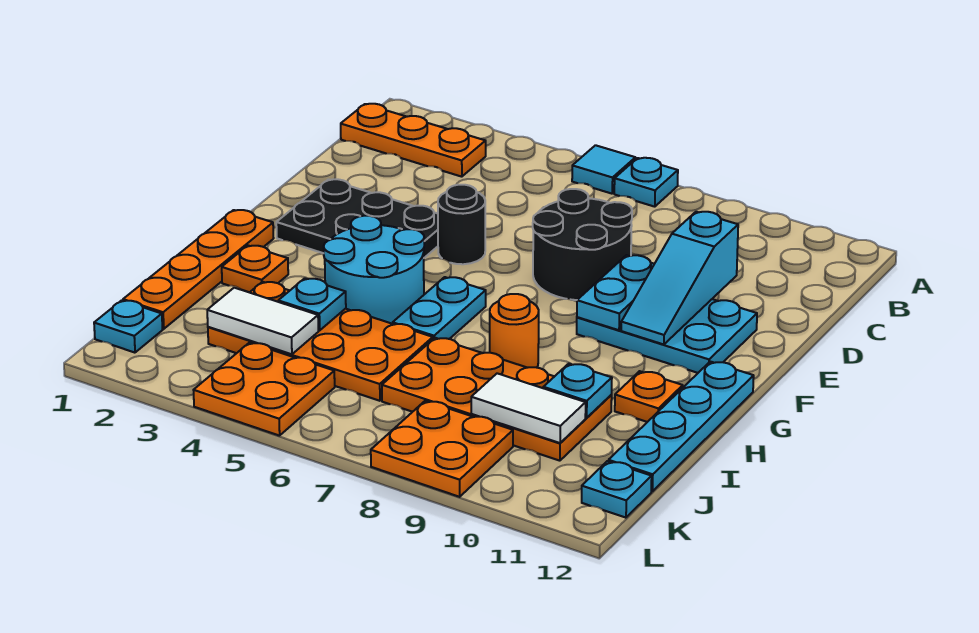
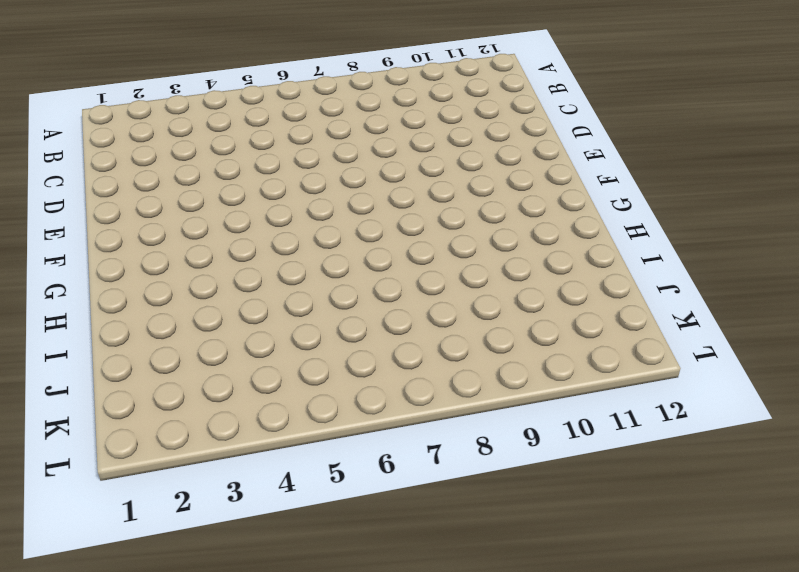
none -> cyan 1x1 tile [572,145,635,194]
none -> cyan 1x1 plate [614,158,678,207]
none -> orange 1x3 plate [341,104,486,177]

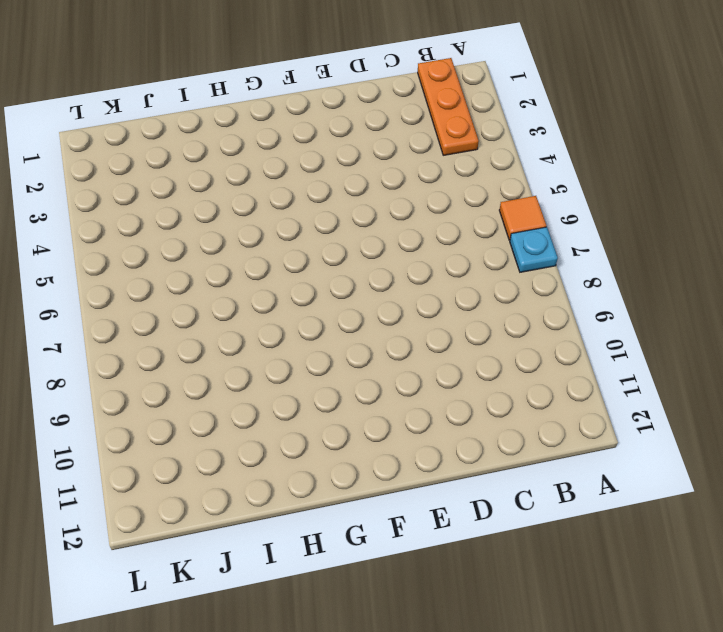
orange 1x1 tile [499,196,546,240] -> cyan 1x1 tile [572,145,635,194]
none -> black 2x2 round brick [533,189,632,300]
none -> black 2x3 plate [276,179,438,258]
none -> black 1x1 round brick [438,185,485,264]

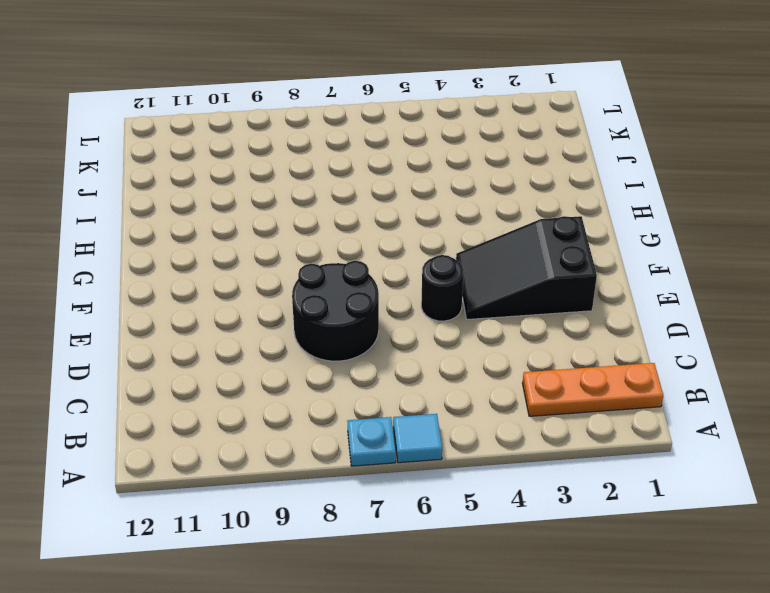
black 2x3 slope [456,216,597,319] -> black 2x3 plate [276,179,438,258]
none -> cyan 2x3 plate [577,299,757,373]
none -> orange 1x4 plate [123,210,274,329]
none -> cyan 2x2 round brick [323,216,424,324]

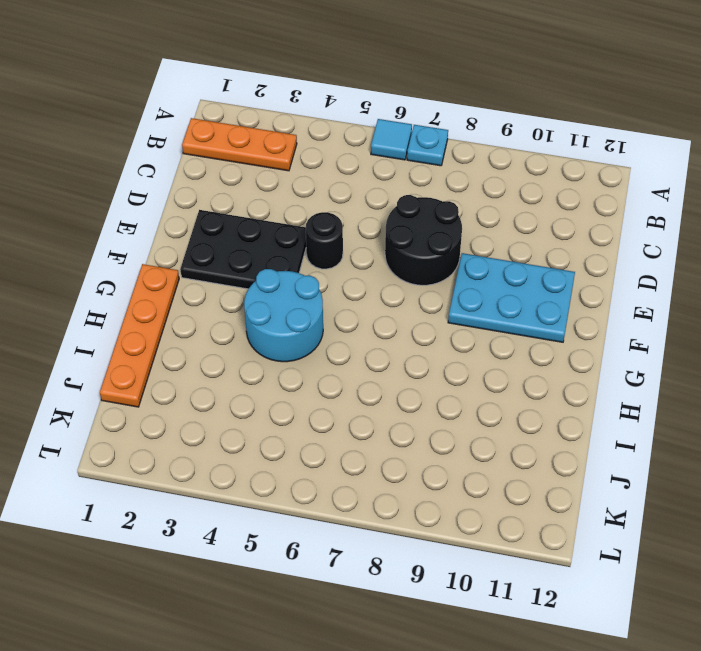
none -> cyan 1x2 plate [393,277,486,339]
none -> cyan 1x4 plate [609,362,754,491]
none -> orange 1x1 plate [222,246,288,292]

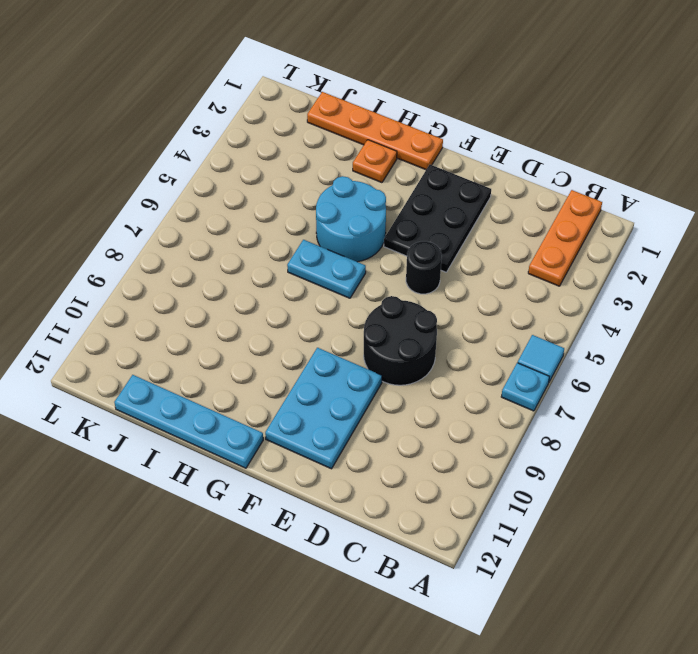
none -> orange 1x1 round brick [490,294,539,368]
none -> orange 1x1 plate [615,371,683,422]
none -> orange 2x4 plate [208,282,433,401]

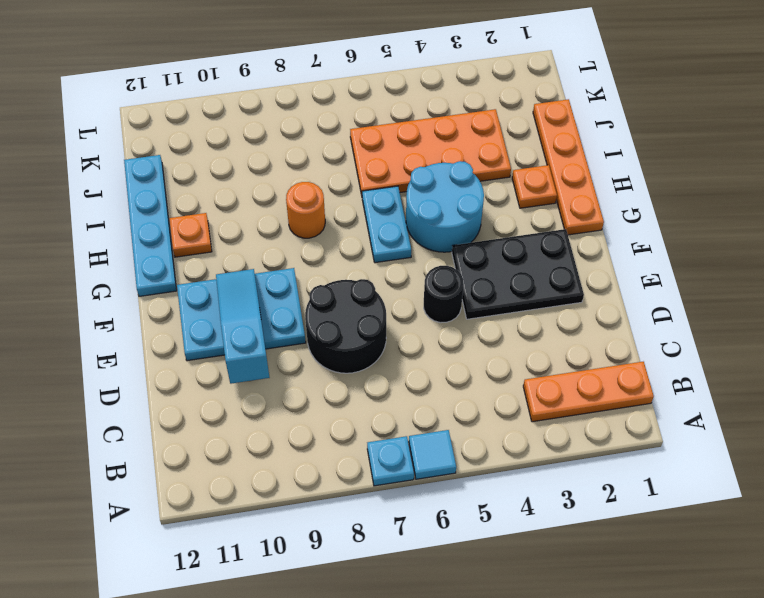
none -> orange 2x4 plate [382,338,612,461]
none -> cyan 1x1 plate [94,300,163,353]
none -> orange 2x2 plate [194,343,335,436]

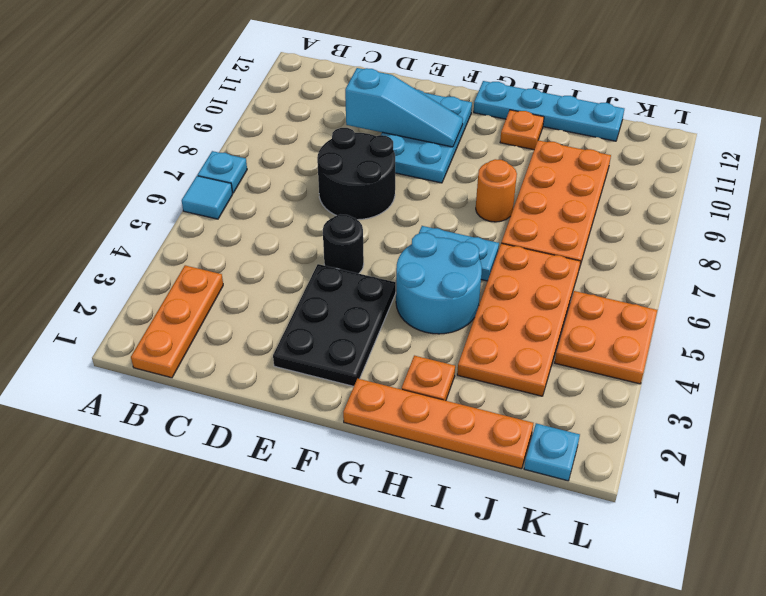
none -> orange 2x2 plate [371,401,513,497]
none -> cyan 1x1 plate [582,461,652,518]
none -> cyan 1x2 plate [577,255,654,330]

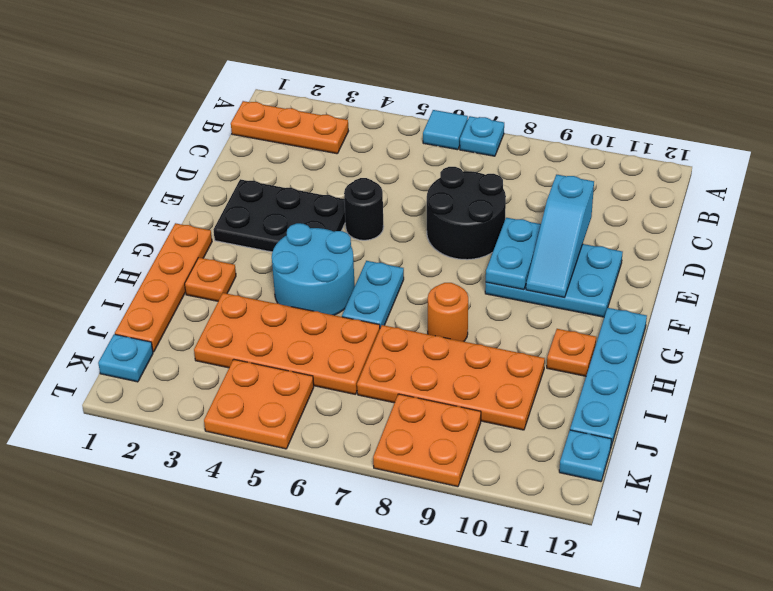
none -> cyan 1x1 plate [278,278,346,330]
none -> cyan 1x1 plate [543,364,612,418]
none -> white 1x2 tile [207,288,318,354]

